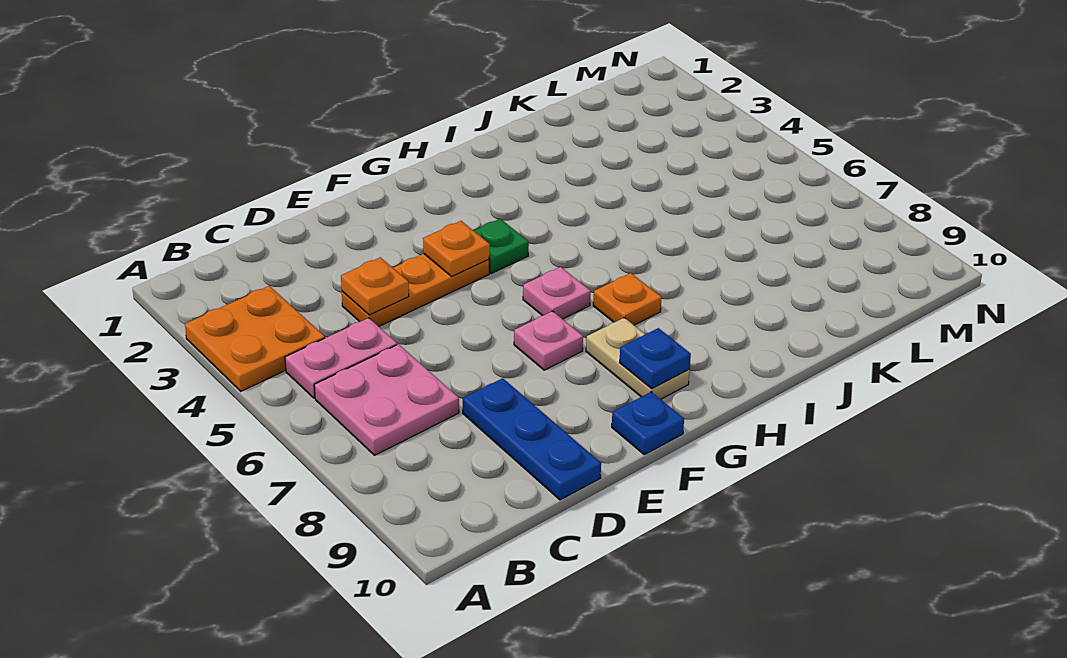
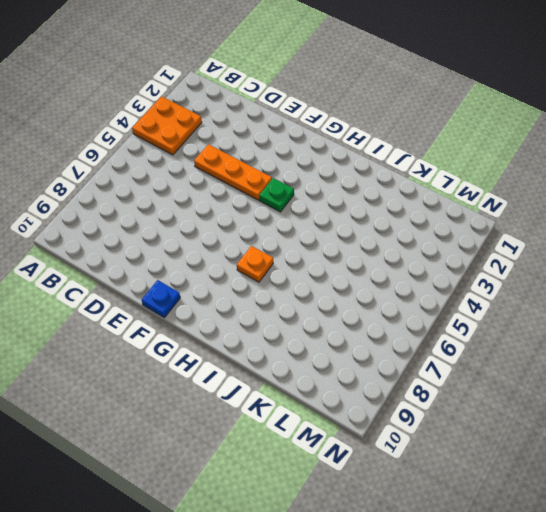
none -> pink 1x2 plate [285,318,397,398]
none -> pink 2x2 plate [314,344,459,455]
none -> blue 1x3 plate [463,378,601,500]

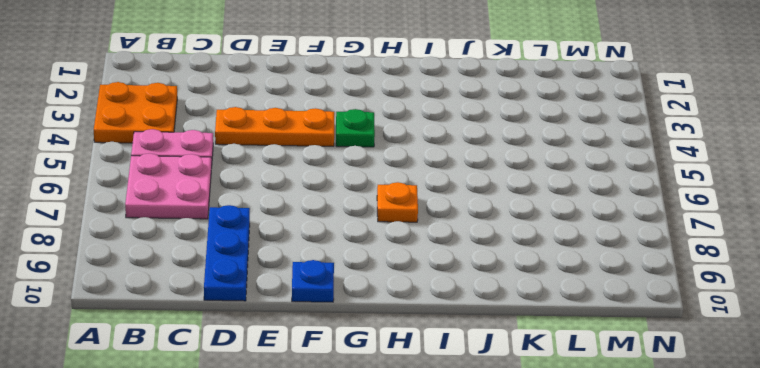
none -> pink 1x1 plate [514,311,583,370]
none -> pink 1x1 plate [523,267,591,319]
none -> tan 1x2 plate [586,318,690,399]

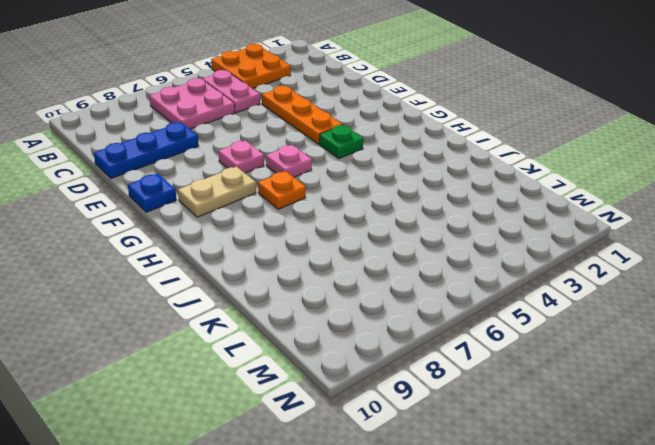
none -> orange 1x1 plate [341,257,409,315]
none -> orange 1x1 plate [423,221,490,277]
none -> blue 1x1 plate [619,328,691,389]

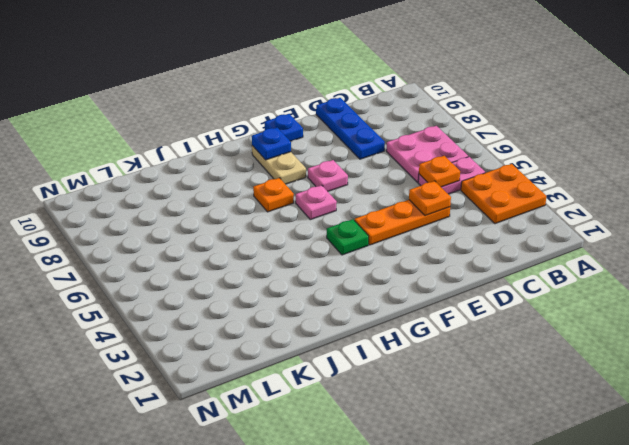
orange 1x1 plate [419,156,460,187] -> orange 1x1 plate moved to [423,221,490,277]

